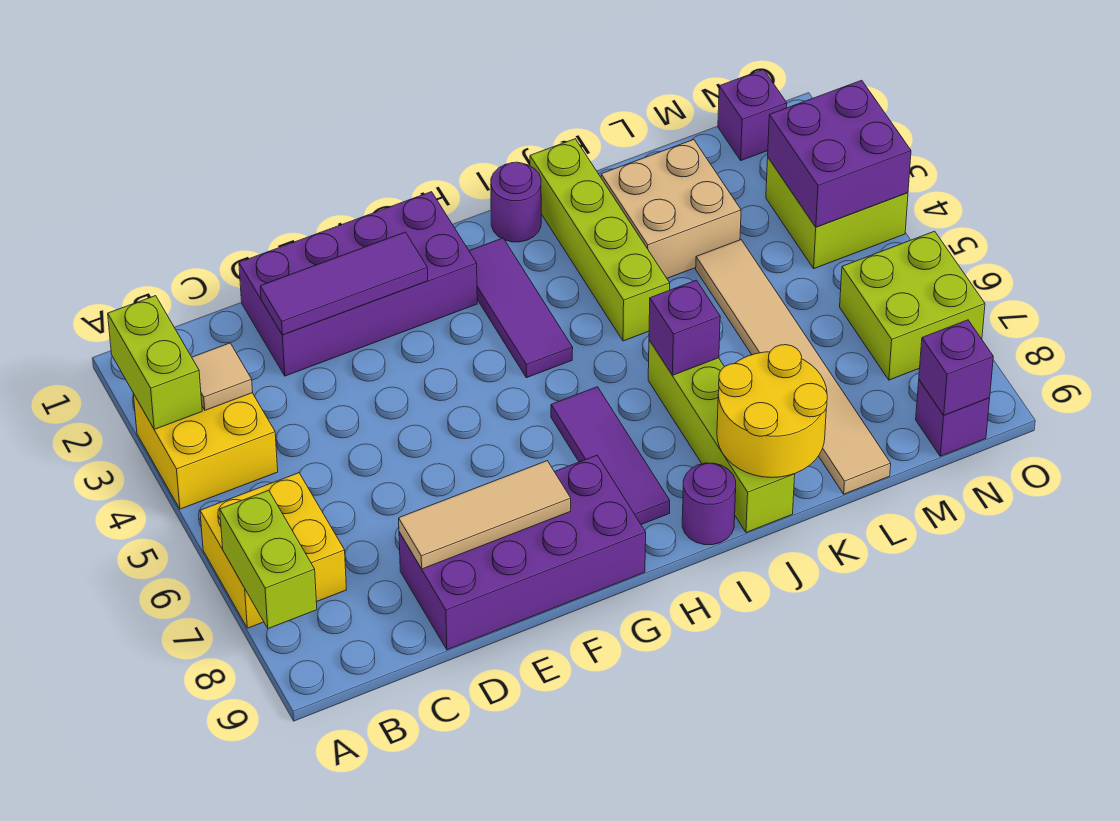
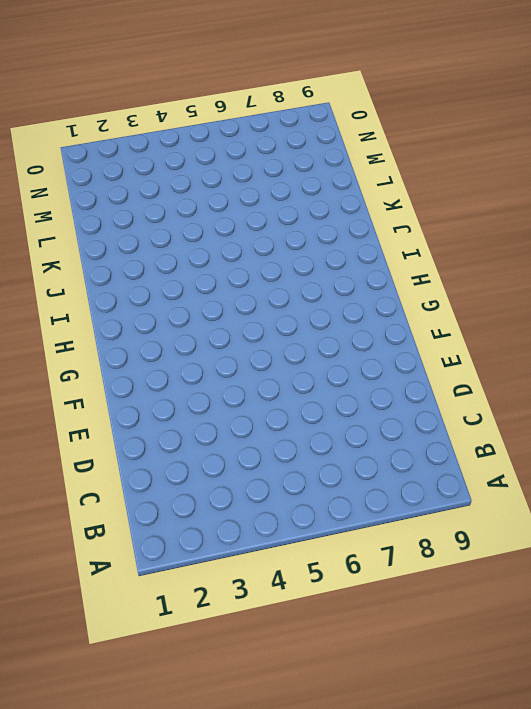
none -> yellow 2x2 brick [133,393,278,509]
none -> yellow 2x2 brick [200,473,346,628]
none -> purple 2x4 brick [239,192,477,376]

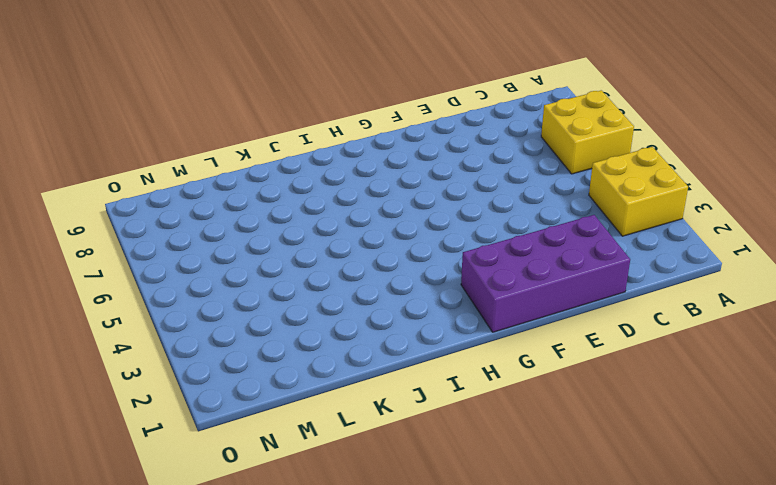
none -> purple 2x4 brick [399,455,646,650]
none -> purple 1x3 tile [469,238,573,378]
none -> purple 1x3 tile [551,387,670,524]

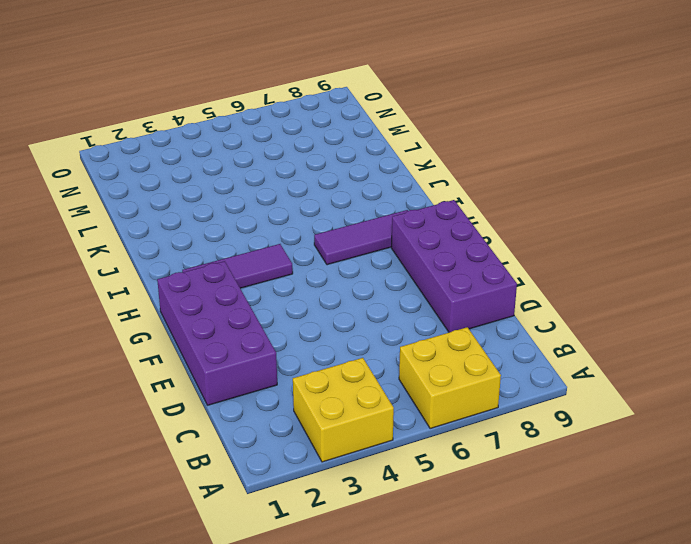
none -> purple 1x1 round brick [491,162,541,242]
none -> purple 1x1 round brick [682,463,736,545]
none -> lime 1x4 brick [530,139,670,341]

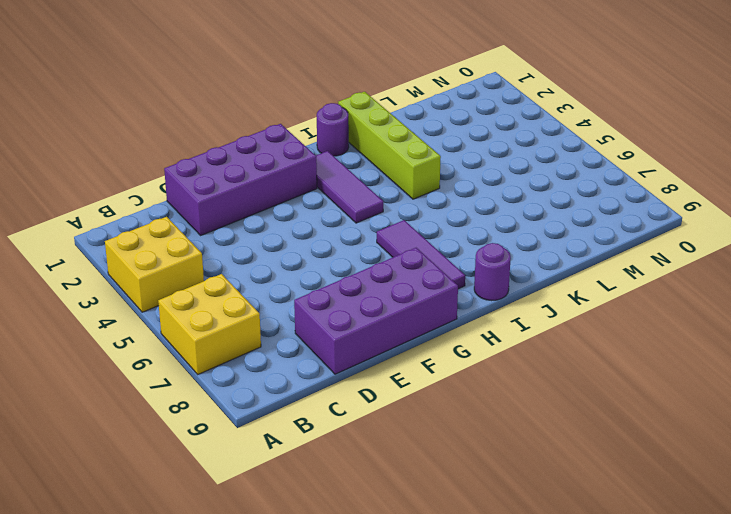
none -> lime 1x4 brick [648,340,795,532]
none -> tan 2x2 brick [601,140,741,278]
none -> tan 1x6 tile [696,240,891,494]

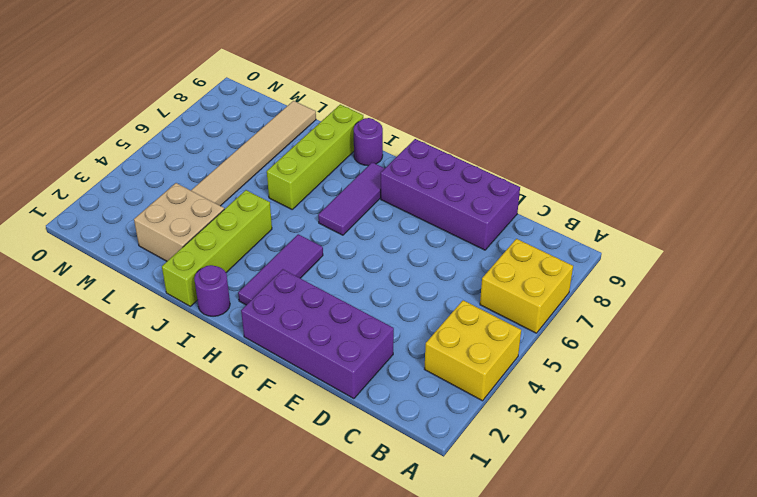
none -> purple 1x1 brick [718,69,787,160]
none -> lime 2x2 brick [766,158,908,268]
none -> lime 2x2 brick [840,231,985,380]

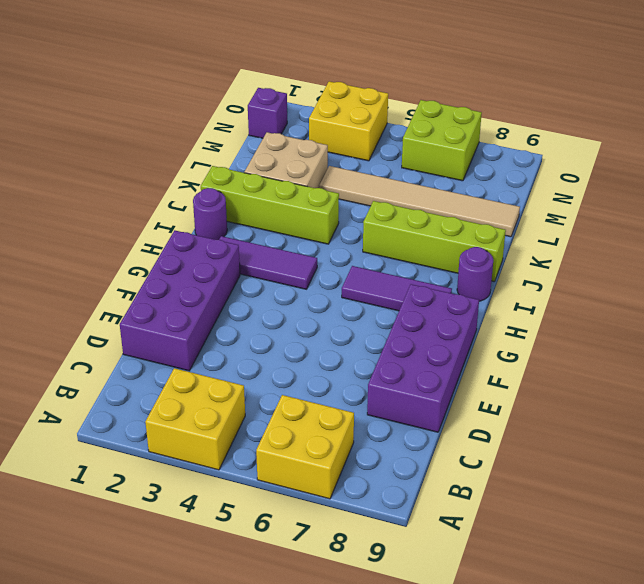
yellow 2x2 brick [309,81,388,161] -> lime 2x2 brick [766,158,908,268]
none -> purple 1x1 brick [916,380,990,456]
none -> lime 1x2 brick [108,296,202,429]
none -> lime 1x2 brick [220,490,317,629]

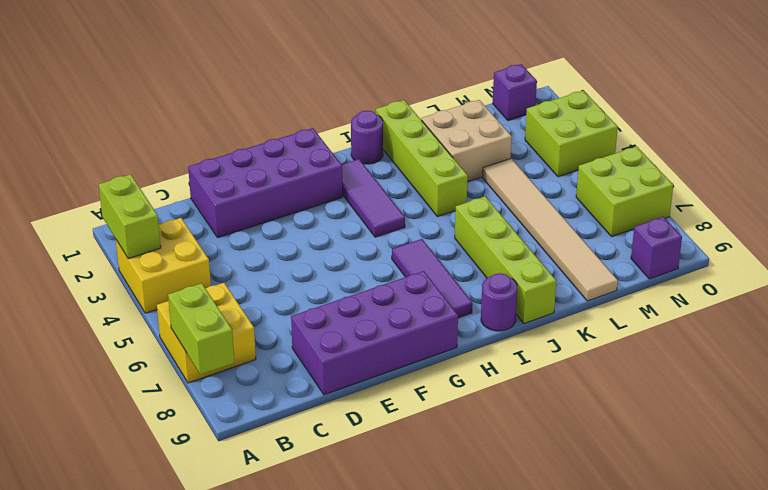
none -> tan 1x1 tile [192,343,253,410]
none -> purple 1x3 tile [260,232,428,335]
none -> tan 1x3 tile [399,461,571,569]

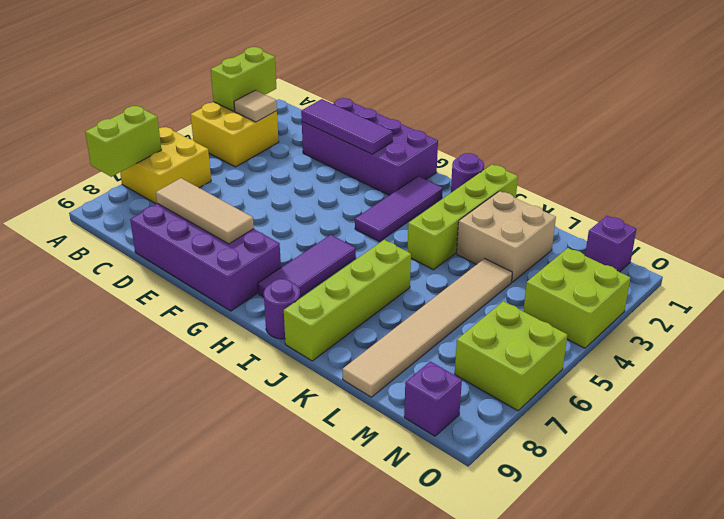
none -> purple 1x1 brick [649,280,720,375]
none -> yellow 2x2 round brick [717,345,827,478]
none -> purple 2x2 brick [768,80,911,227]

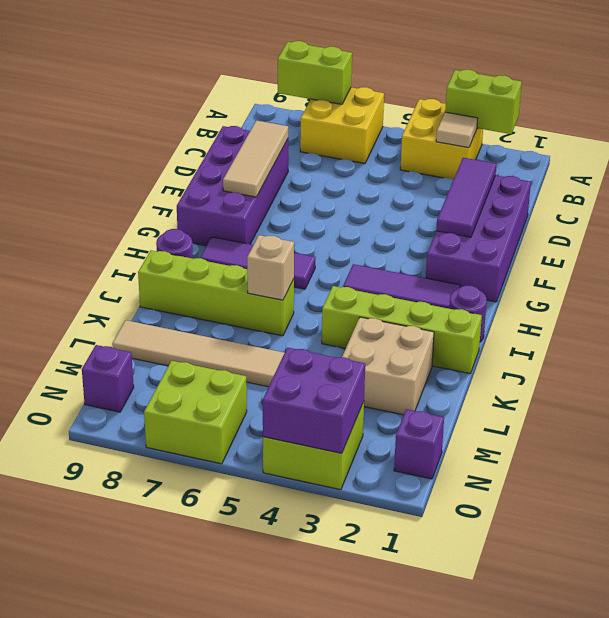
tan 1x1 brick [247,235,294,300] -> purple 1x1 brick [649,280,720,375]
none -> yellow 2x2 round brick [717,345,827,478]
none -> purple 1x1 brick [919,320,993,415]

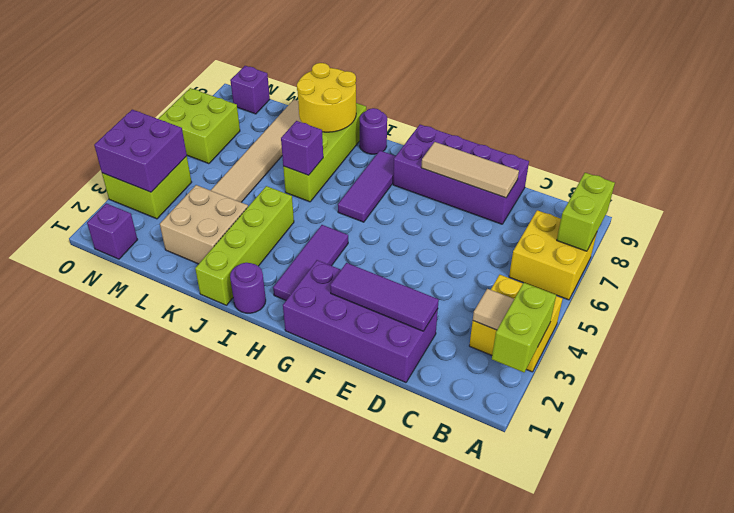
none -> purple 1x1 brick [919,320,993,415]

